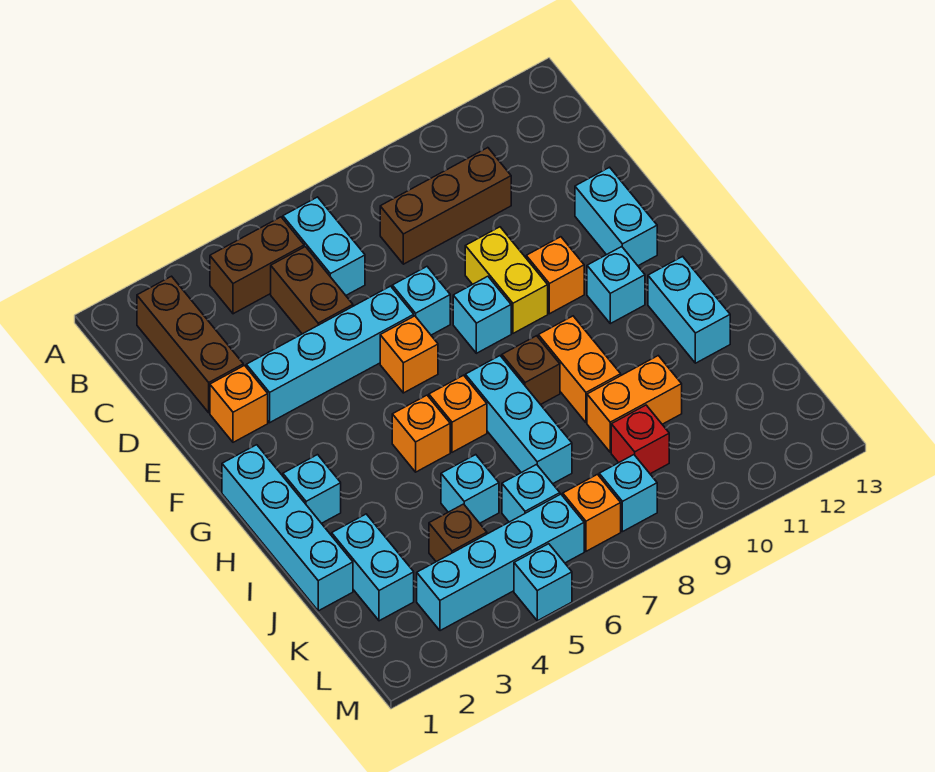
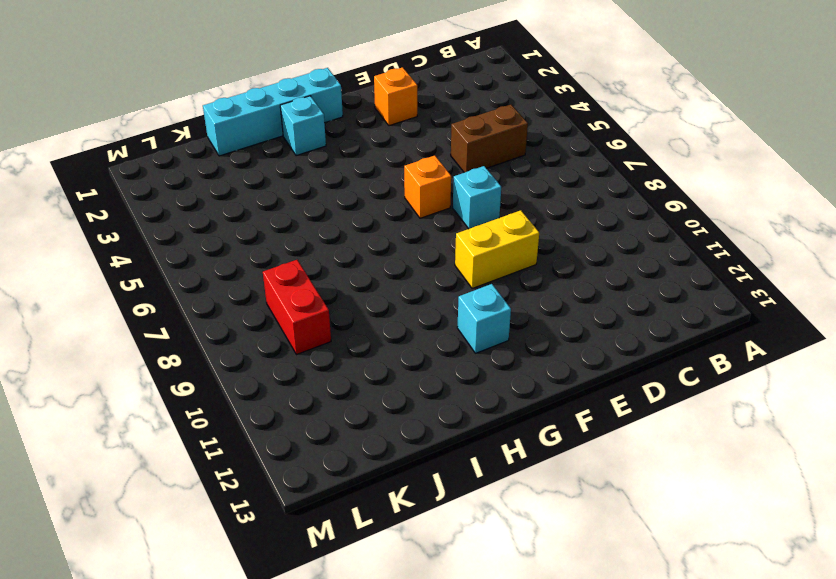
red 1x2 brick [263,260,331,355] -> red 1x1 brick [611,405,669,474]
none -> brown 1x3 brick [137,276,243,413]
none -> brown 1x2 brick [210,217,304,314]
none -> cyan 1x2 brick [283,197,365,295]
none -> brown 1x3 brick [380,148,511,264]

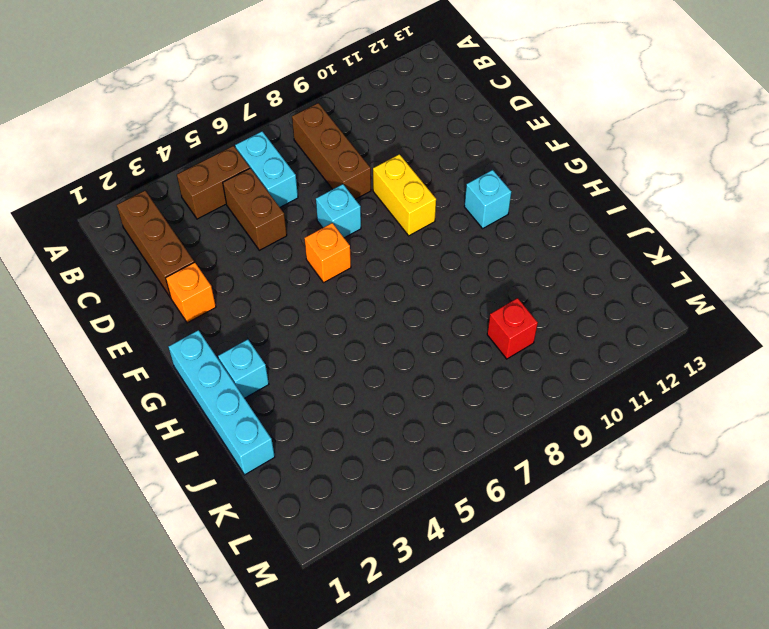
brown 1x3 brick [292,103,371,199] -> brown 1x3 brick turned to [380,148,511,264]
none -> cyan 1x4 brick [246,286,414,423]
none -> cyan 1x2 brick [575,167,657,266]
none -> cyan 1x1 brick [453,276,511,353]
none -> orange 1x1 brick [526,237,584,314]

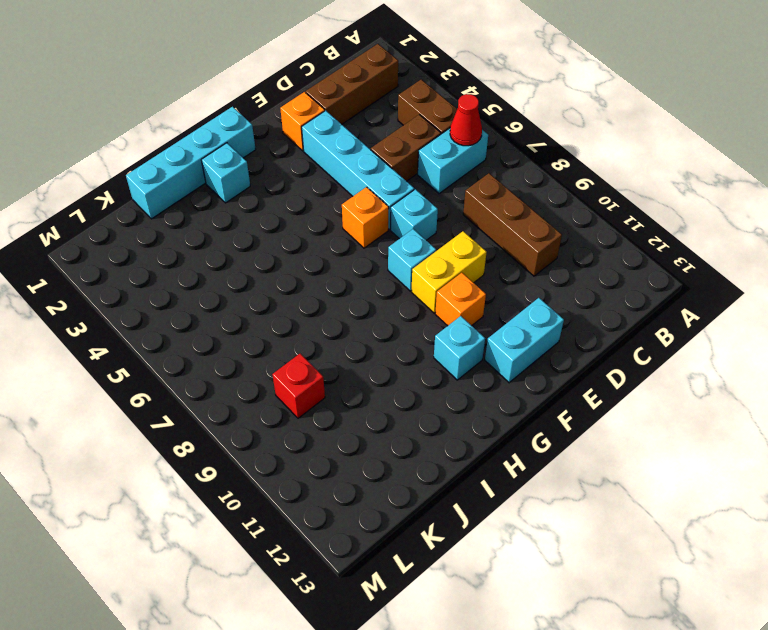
red 1x1 cone [450,94,482,146] -> none
none -> orange 1x1 brick [392,395,450,472]
none -> orange 1x1 brick [429,375,487,452]
none -> cyan 1x3 brick [465,356,572,484]
none -> brown 1x1 brick [502,336,560,405]

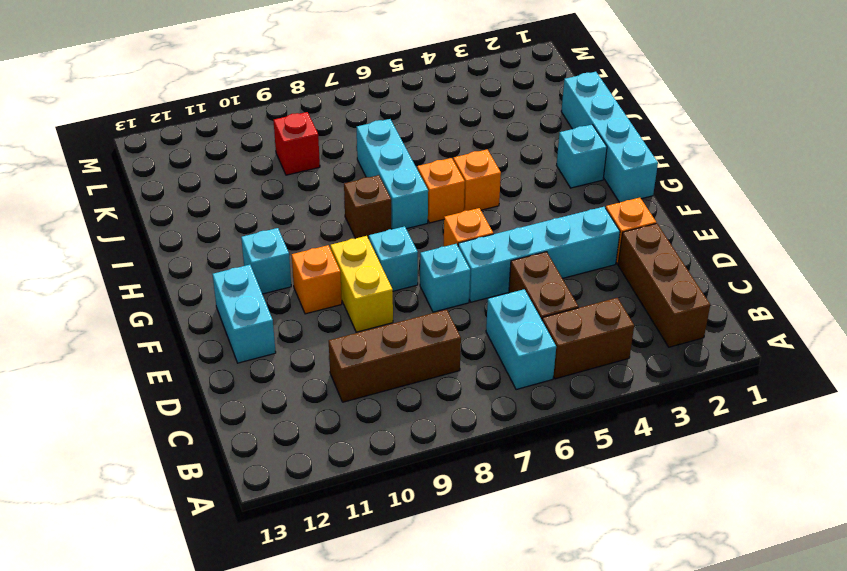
none -> orange 1x2 brick [538,316,621,423]
none -> cyan 1x2 brick [648,256,730,363]
none -> cyan 1x2 brick [332,514,414,621]
none -> cyan 1x1 brick [441,455,499,523]

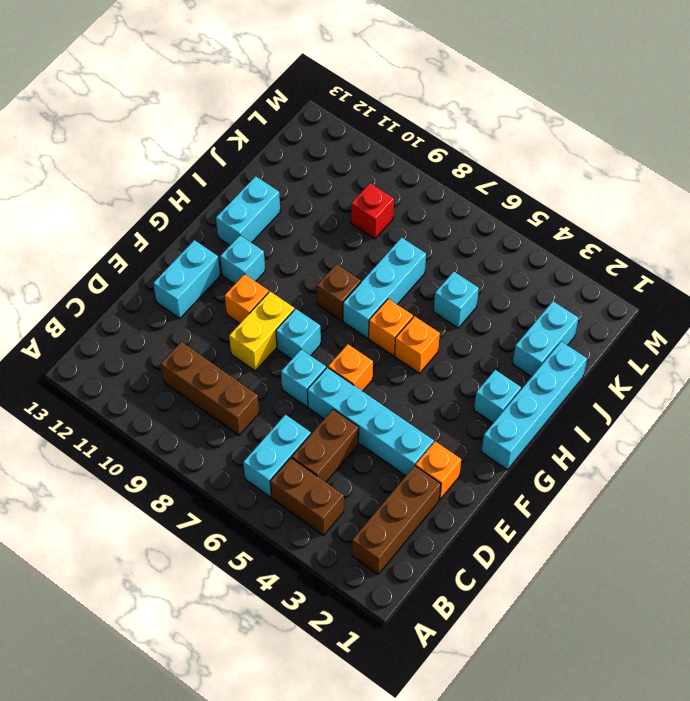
none -> orange 1x2 brick [538,316,621,423]
none -> orange 1x2 brick [587,356,682,452]
none -> brown 1x1 brick [429,504,487,562]
none -> cyan 1x1 brick [502,465,560,522]

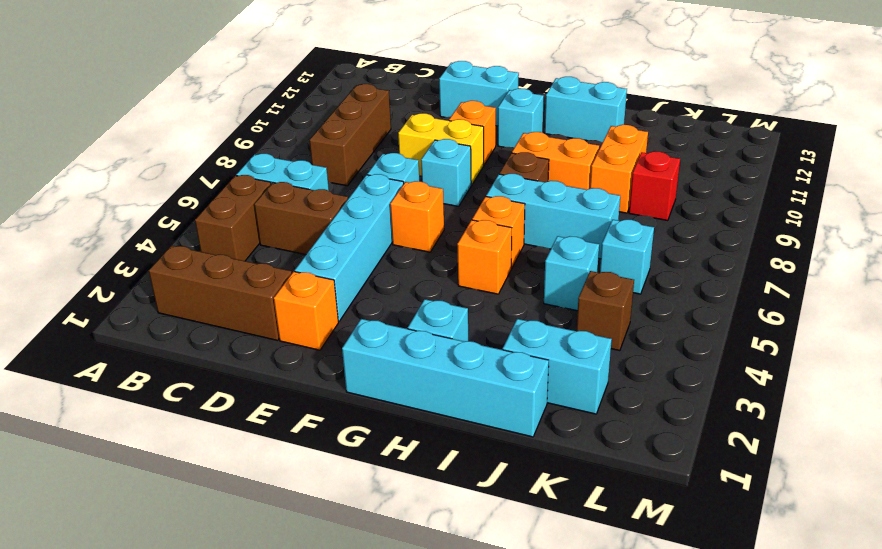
none -> cyan 1x4 brick [417,494,584,631]
none -> orange 1x1 brick [563,474,621,551]
none -> cyan 1x1 brick [599,455,657,532]
none -> cyan 1x1 brick [514,544,572,621]

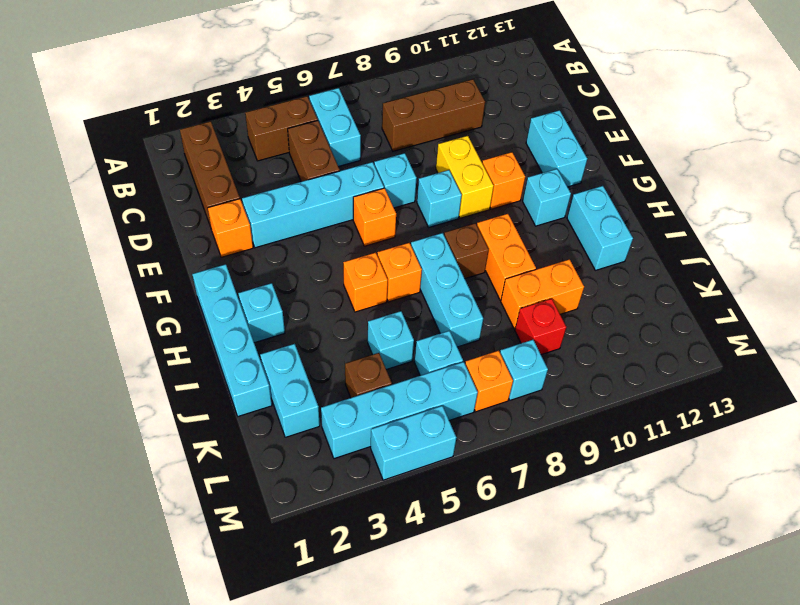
cyan 1x2 brick [371,406,457,480] -> cyan 1x1 brick [514,544,572,621]

